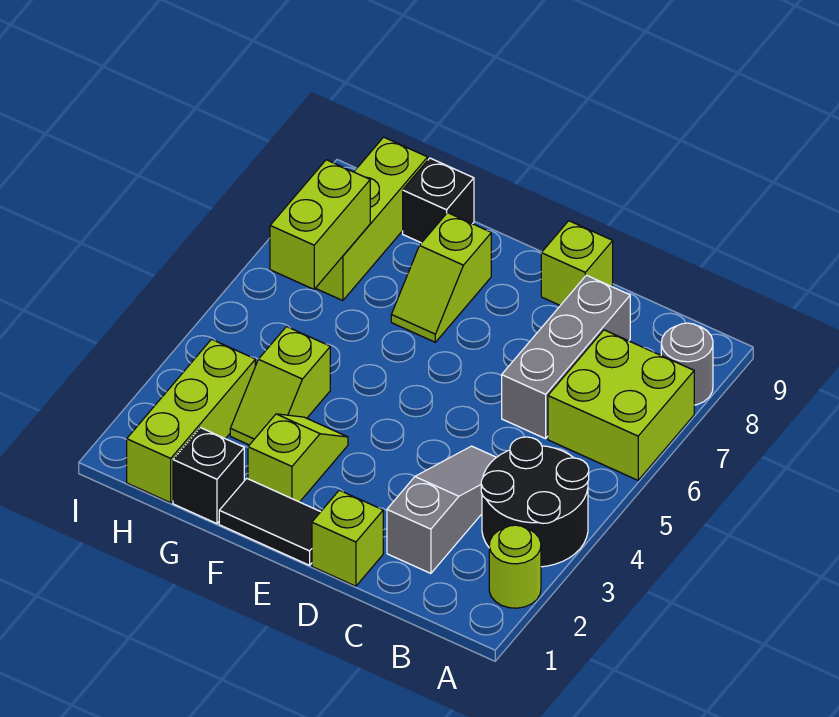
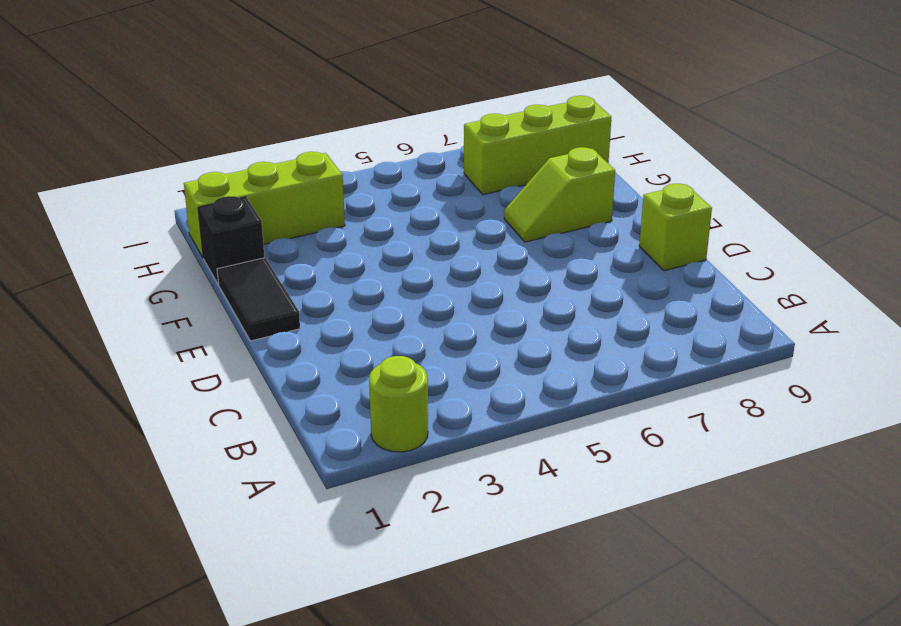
none -> black 2x2 round brick [481,437,589,567]
none -> lime 2x2 brick [548,330,694,480]
none -> grey 1x1 round brick [661,323,713,405]

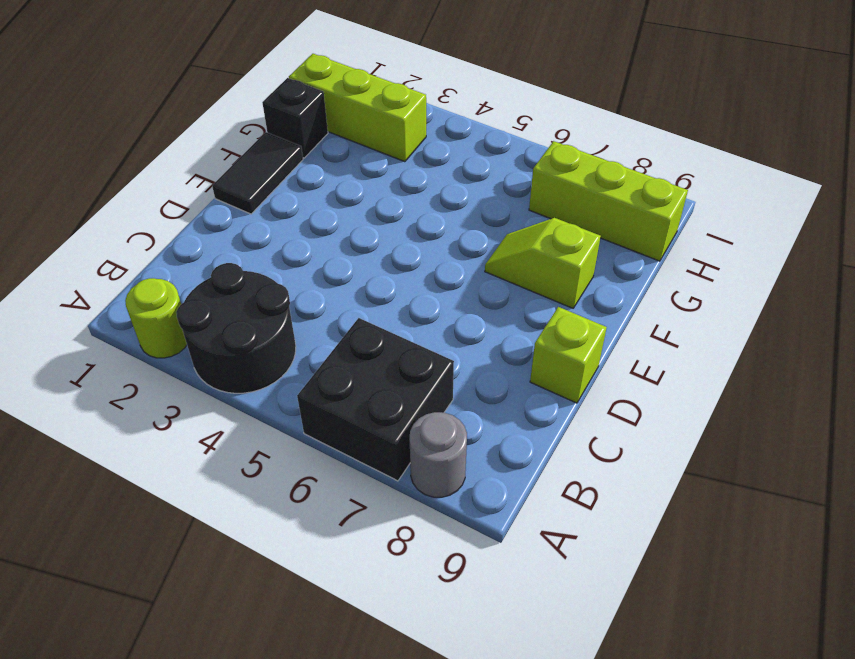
black 2x2 brick [297,318,454,481] -> lime 2x2 brick [548,330,694,480]
none -> grey 1x3 slope [387,446,496,573]
none -> grey 1x3 brick [502,275,630,439]
none -> lime 1x1 brick [312,490,383,586]

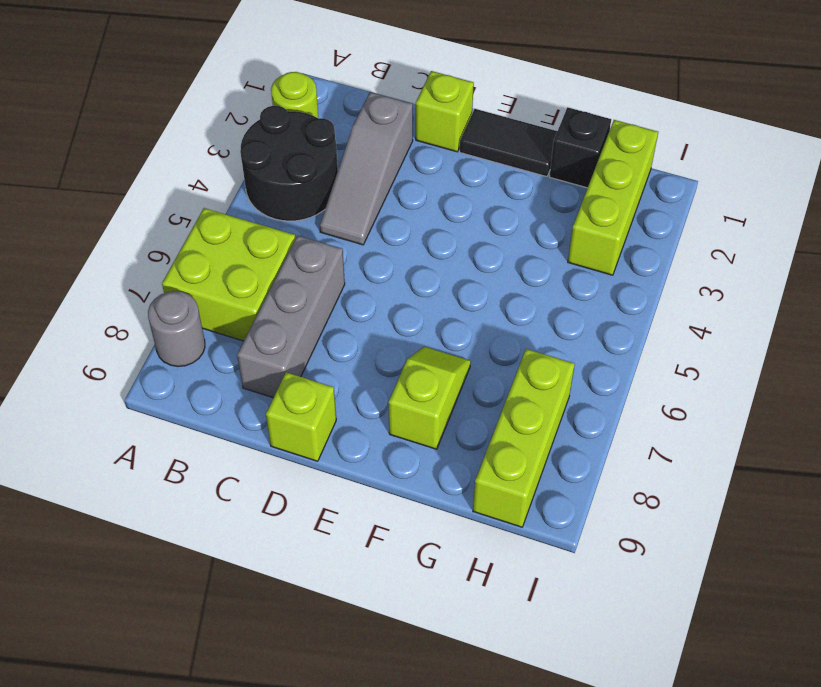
none -> lime 1x2 slope [248,414,348,502]
none -> lime 1x2 slope [230,327,330,445]
none -> black 1x1 brick [403,158,474,243]

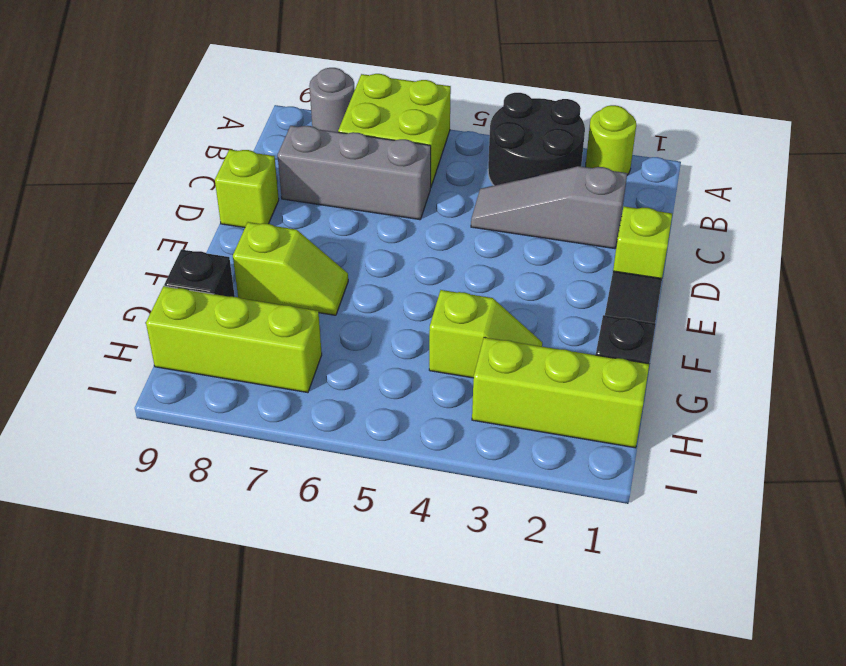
none -> lime 1x2 slope [248,414,348,502]
none -> lime 1x2 brick [270,160,370,289]

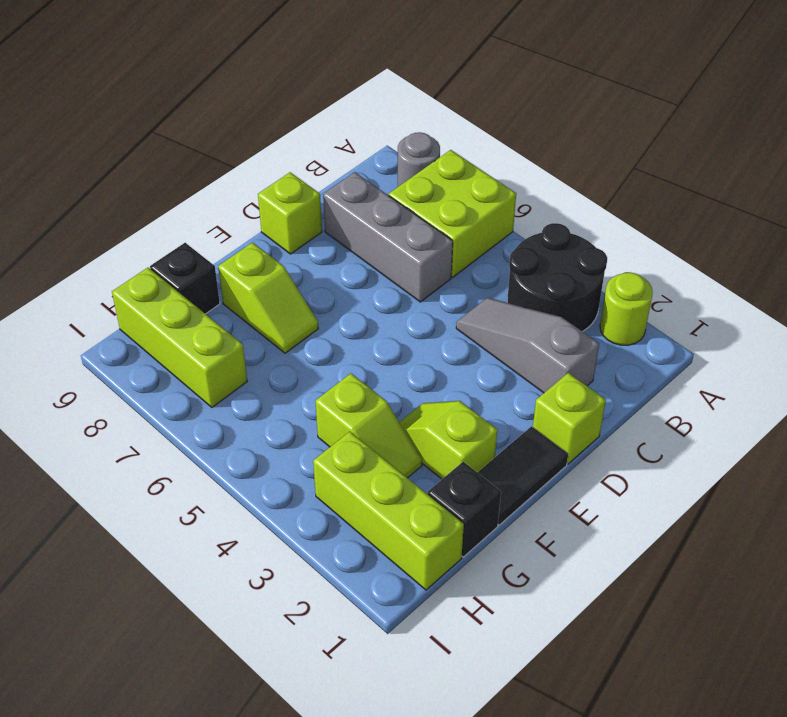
none -> lime 1x2 brick [270,160,370,289]

